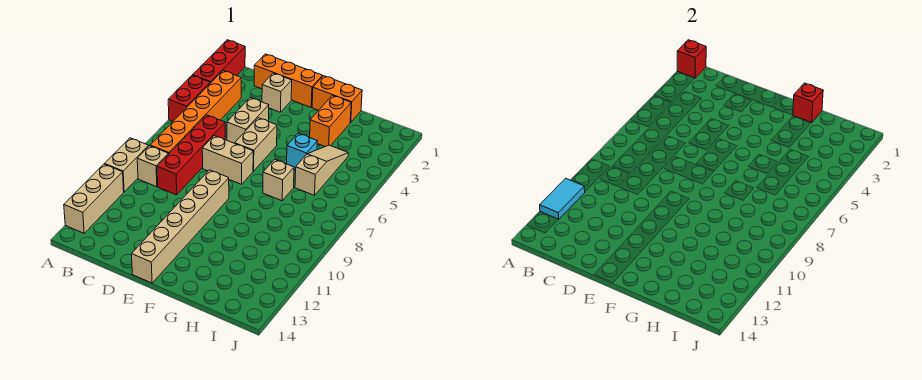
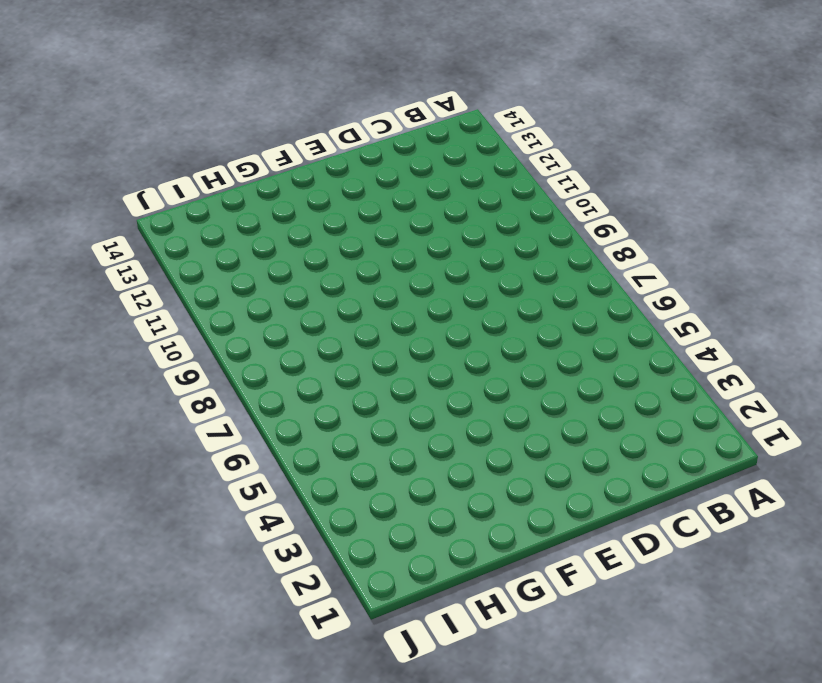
none -> red 1x3 brick [193,40,245,83]
none -> red 1x2 brick [168,75,210,121]
none -> tan 1x2 brick [105,138,149,192]

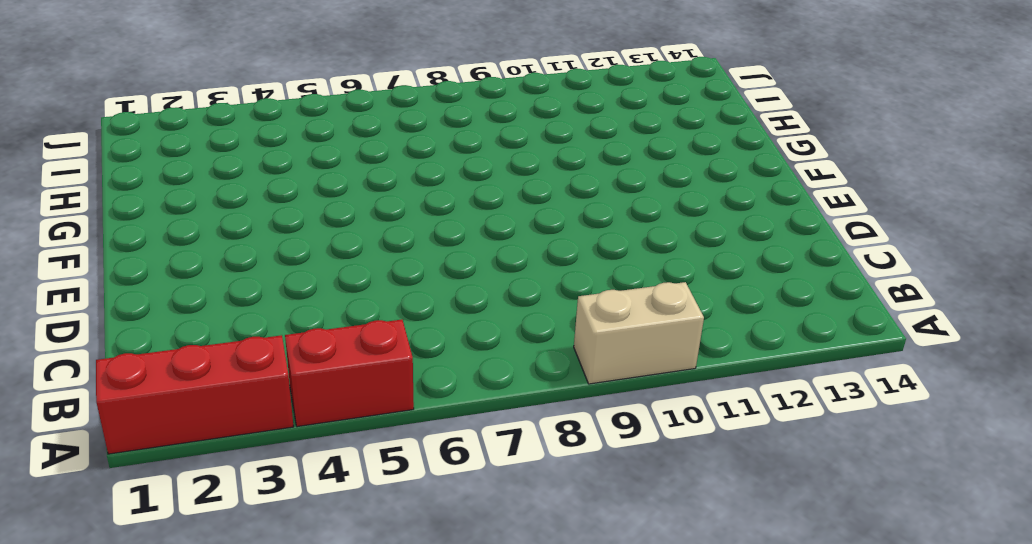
none -> tan 1x3 brick [64,164,124,233]
none -> orange 1x6 brick [150,71,241,154]
none -> tan 1x1 brick [137,146,168,187]

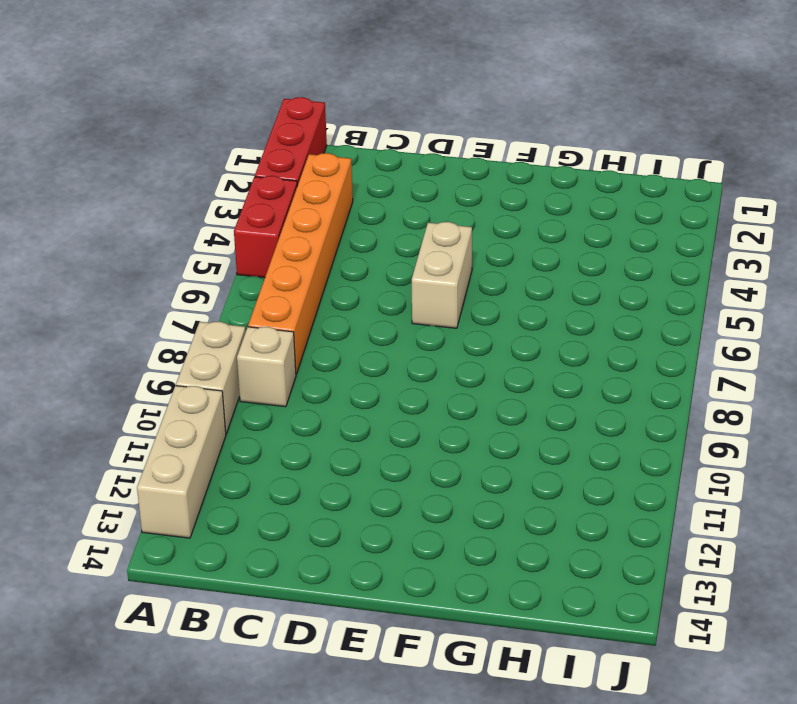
none -> orange 1x3 brick [254,54,323,107]
none -> red 1x4 brick [157,115,225,195]
none -> tan 1x1 brick [262,73,292,112]

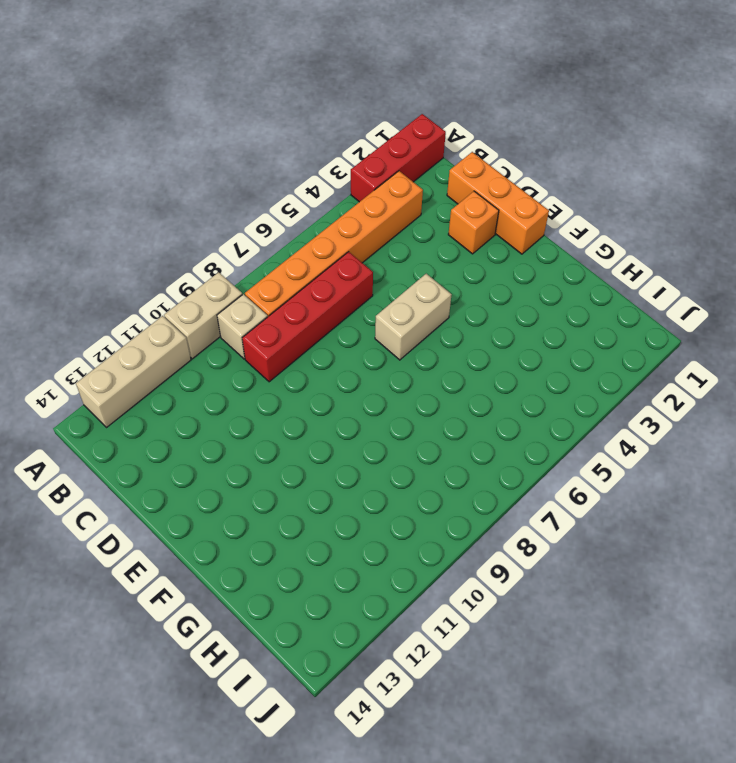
orange 1x1 brick [448,191,499,254] -> tan 1x1 brick [262,73,292,112]
none -> red 1x2 brick [168,75,210,121]
none -> tan 1x2 brick [227,98,269,143]
none -> tan 1x2 brick [202,136,253,184]

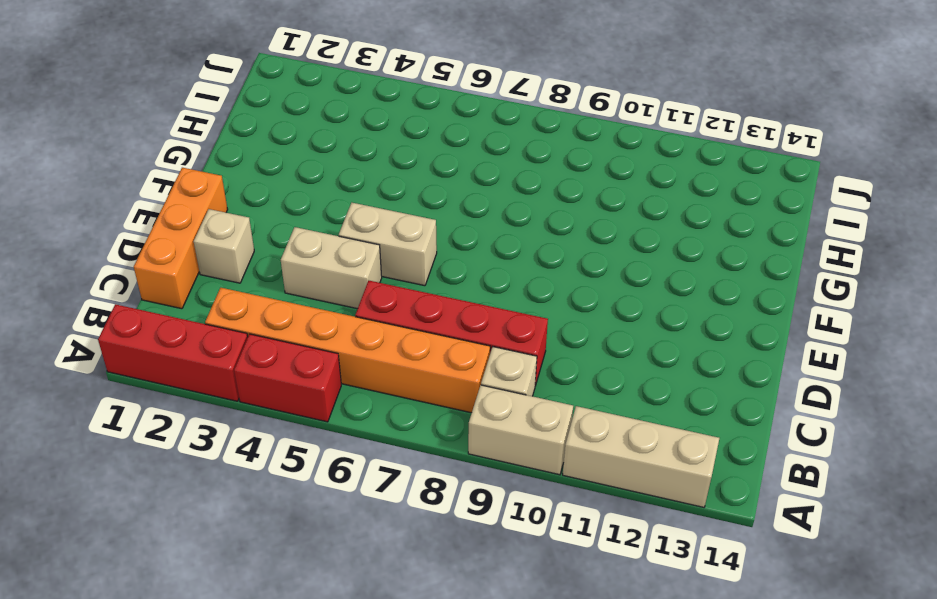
none -> tan 1x2 brick [202,136,253,184]
none -> tan 1x6 brick [132,170,229,283]
none -> orange 1x2 brick [312,76,362,122]

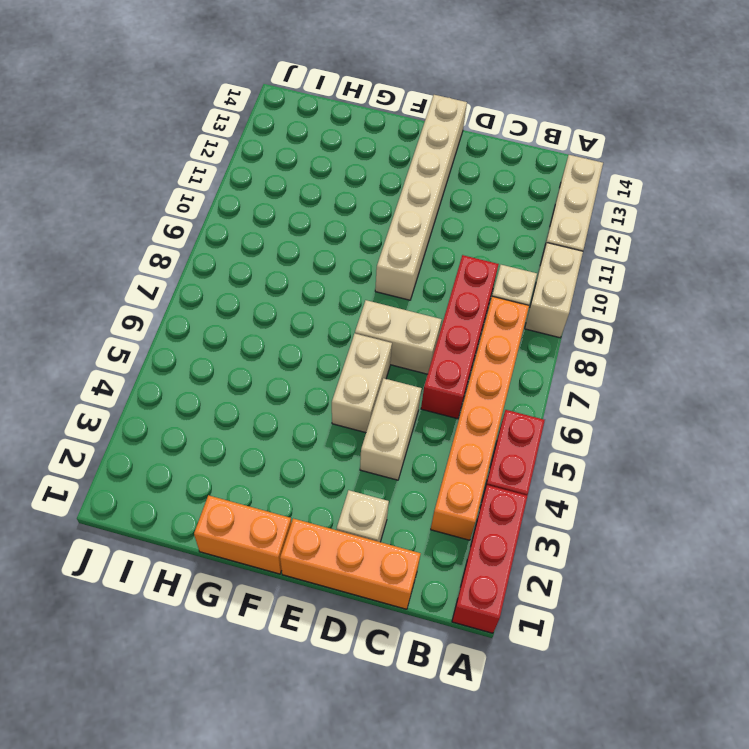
none -> orange 1x2 brick [310,95,351,147]
none -> cyan 1x1 brick [287,133,317,170]
none -> tan 1x1 brick [263,159,294,201]

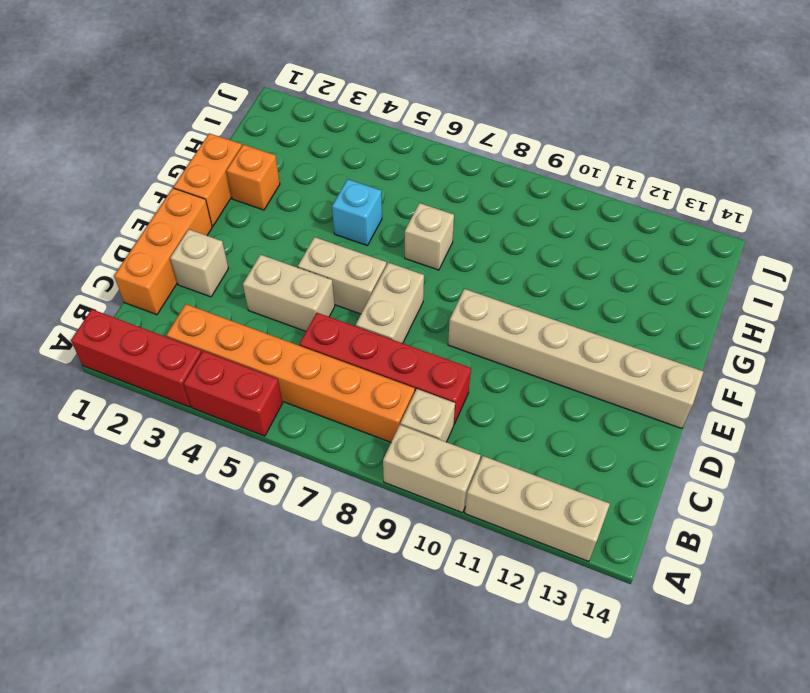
orange 1x1 brick [226,145,280,210] -> orange 1x2 brick [310,95,351,147]
none -> tan 1x3 slope [295,145,348,195]
none -> red 1x1 brick [677,40,706,78]
none -> cyan 1x2 tile [540,178,585,219]

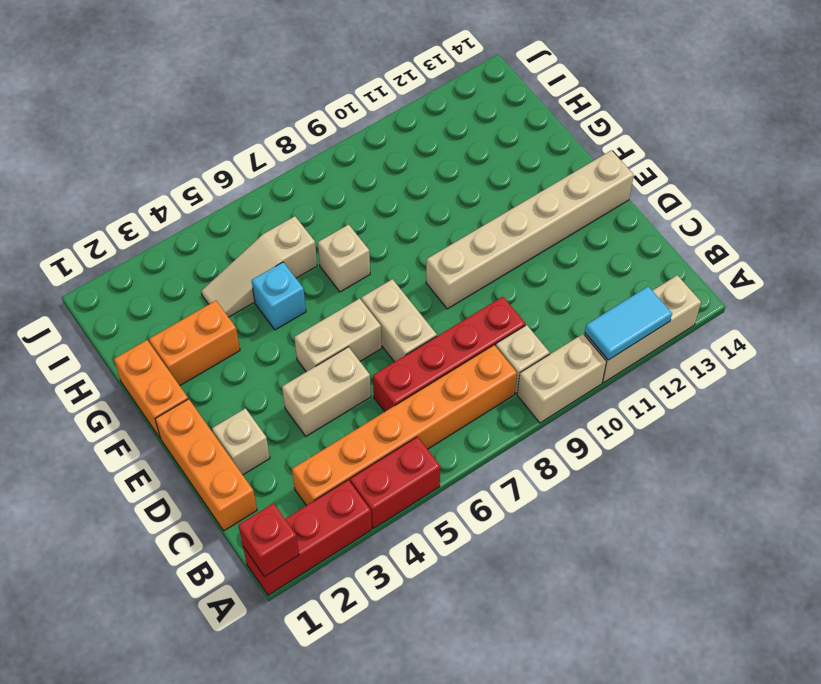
none -> red 1x1 brick [793,83,823,122]

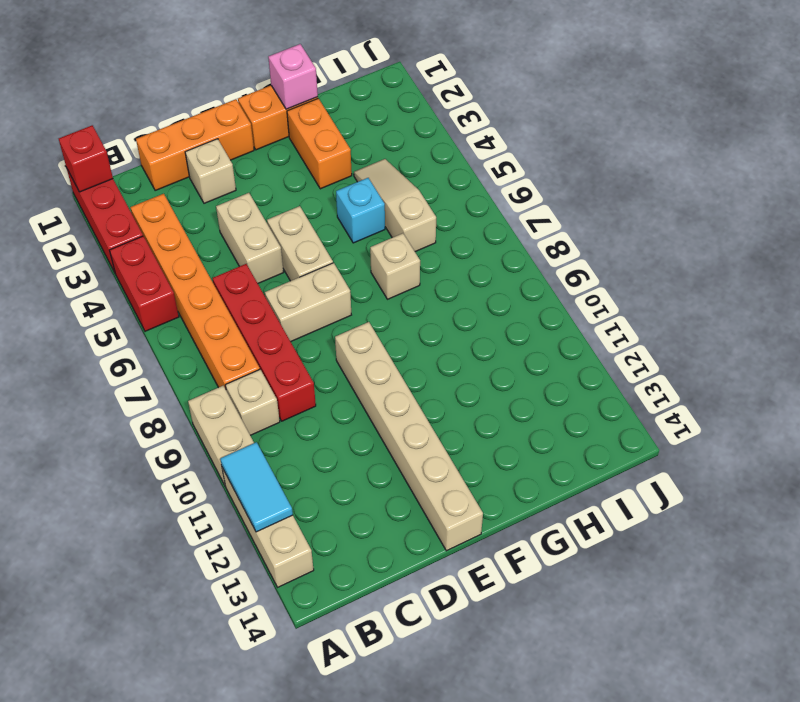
pink 1x1 brick [268,44,318,109] -> red 1x1 brick [793,83,823,122]

